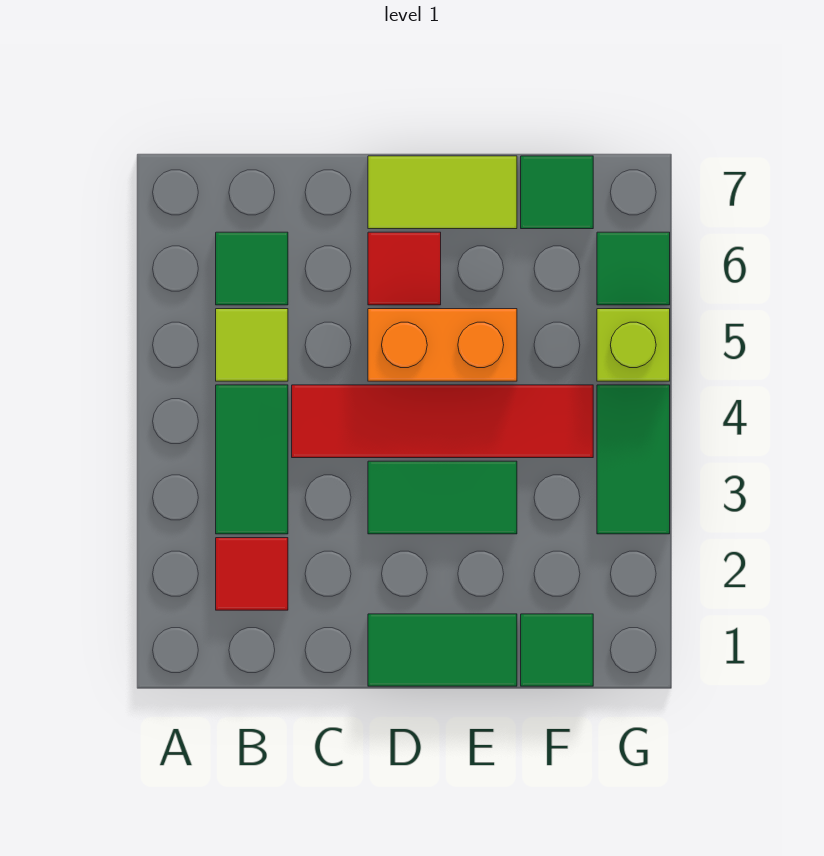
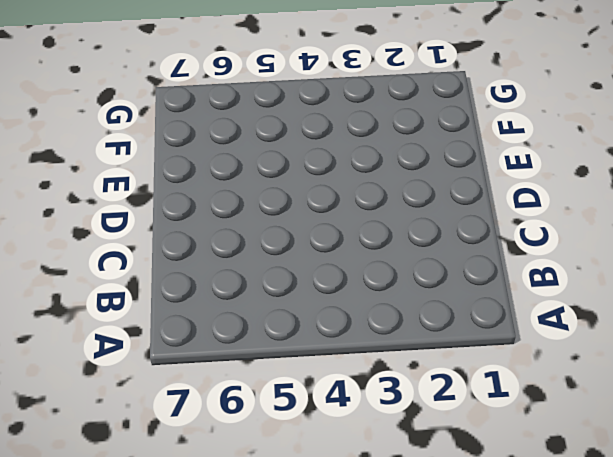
none -> red 1x1 tile [216,538,288,610]
none -> green 1x2 tile [216,385,288,534]
none -> lime 1x1 tile [216,309,288,381]

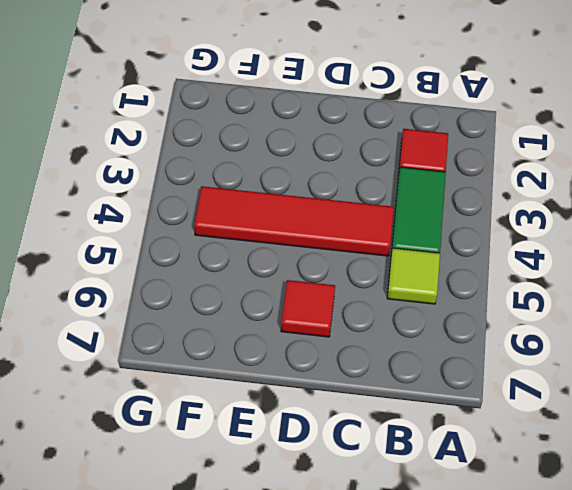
none -> green 1x1 tile [216,232,288,305]
none -> green 1x2 tile [368,614,517,686]
none -> green 1x2 tile [368,461,517,534]

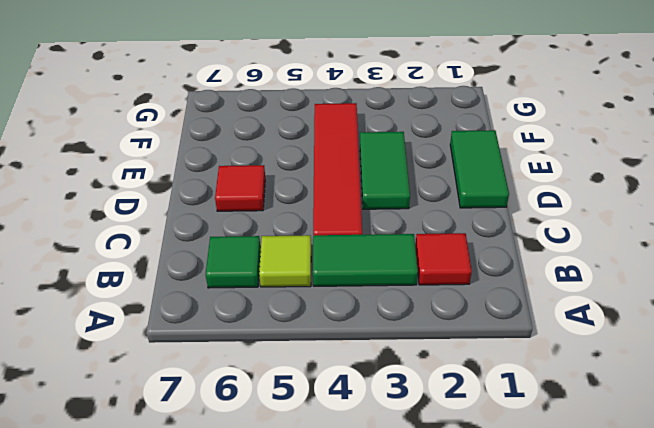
none -> orange 1x2 brick [368,309,517,381]
none -> lime 1x2 tile [368,156,517,229]
none -> green 1x1 tile [521,614,593,686]

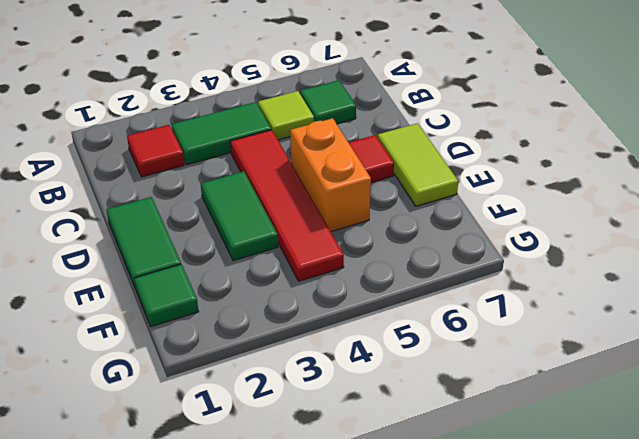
none -> green 1x1 tile [521,156,593,229]
none -> green 1x2 tile [597,385,670,534]
none -> lime 1x1 brick [597,309,670,381]

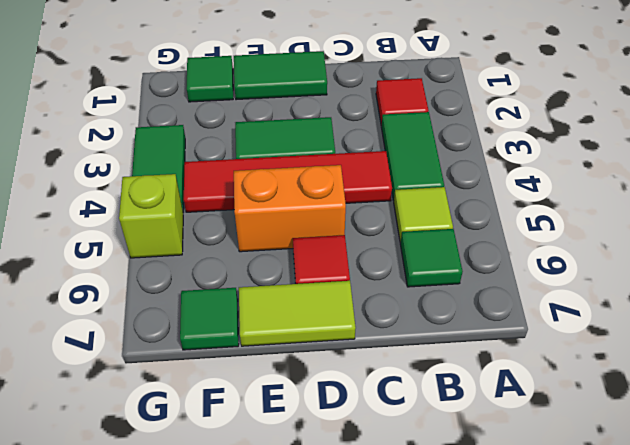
none -> green 1x1 tile [597,232,670,305]

